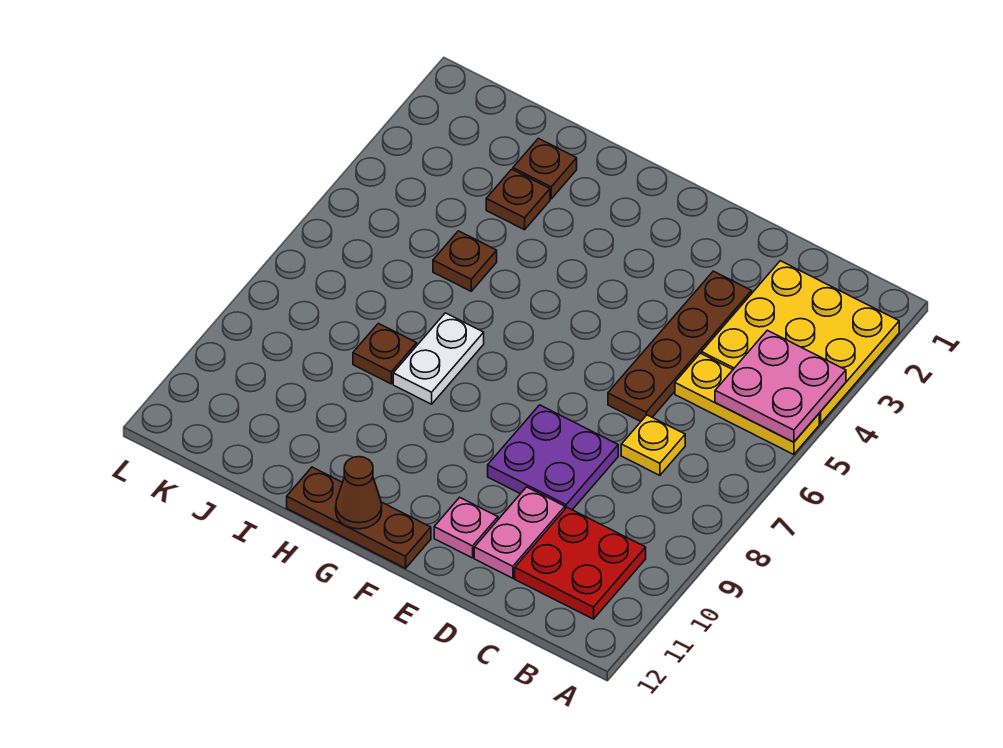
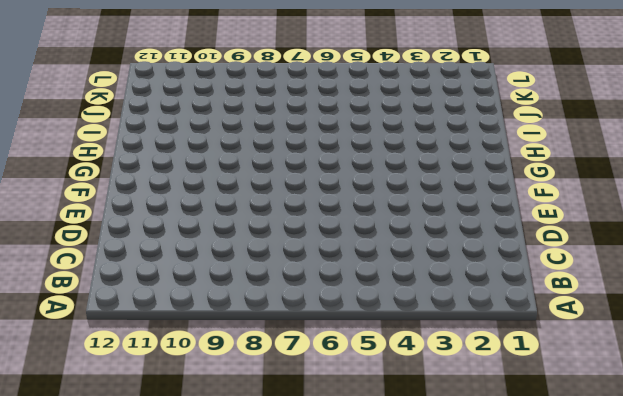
none -> yellow 3x3 plate [702,261,899,424]
none -> yellow 1x3 plate [675,353,819,455]
none -> red 2x2 plate [515,508,646,619]

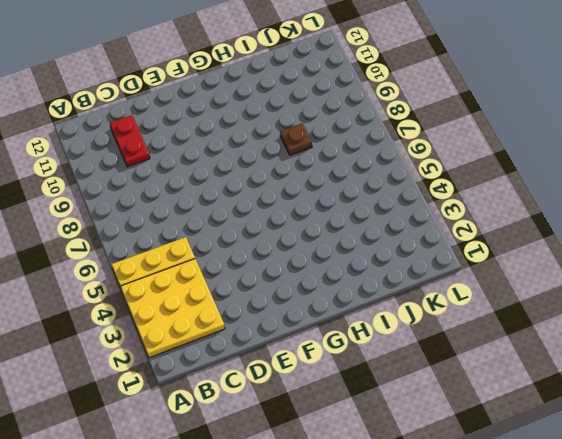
red 1x2 plate [110,115,150,167] -> red 2x2 plate [515,508,646,619]
none -> yellow 1x1 plate [621,415,685,475]
none -> brown 1x4 plate [608,271,752,421]
none -> purple 2x2 plate [488,405,618,510]

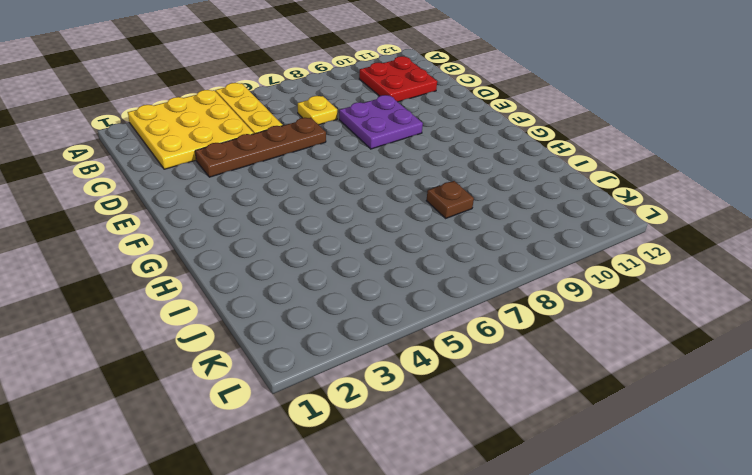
none -> pink 1x2 plate [474,487,565,578]
none -> pink 1x1 plate [434,497,498,558]
none -> brown 1x3 plate [287,467,431,568]

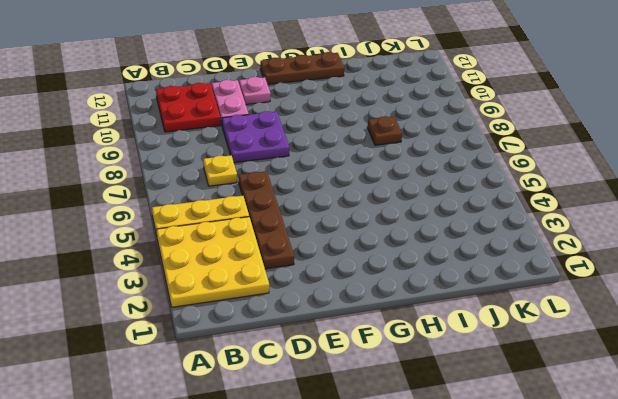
none -> white 1x2 plate [393,313,484,404]
none -> brown 1x1 plate [513,138,577,199]
none -> brown 1x1 plate [486,169,550,230]

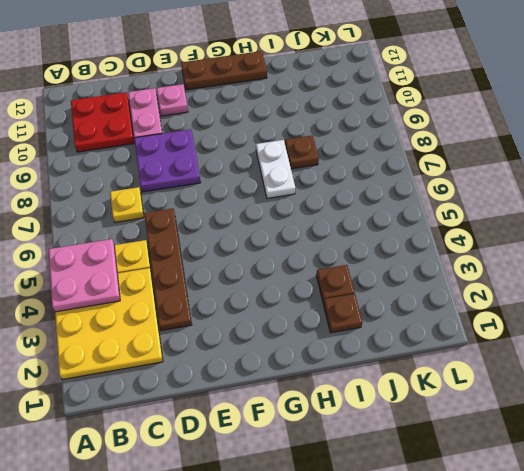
none -> brown 1x1 plate [433,231,497,291]
none -> brown 1x1 cone [336,457,382,529]

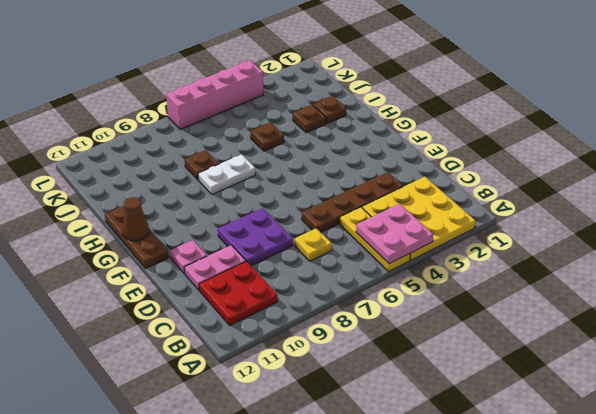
pink 1x4 brick [166,60,263,129] -> none

